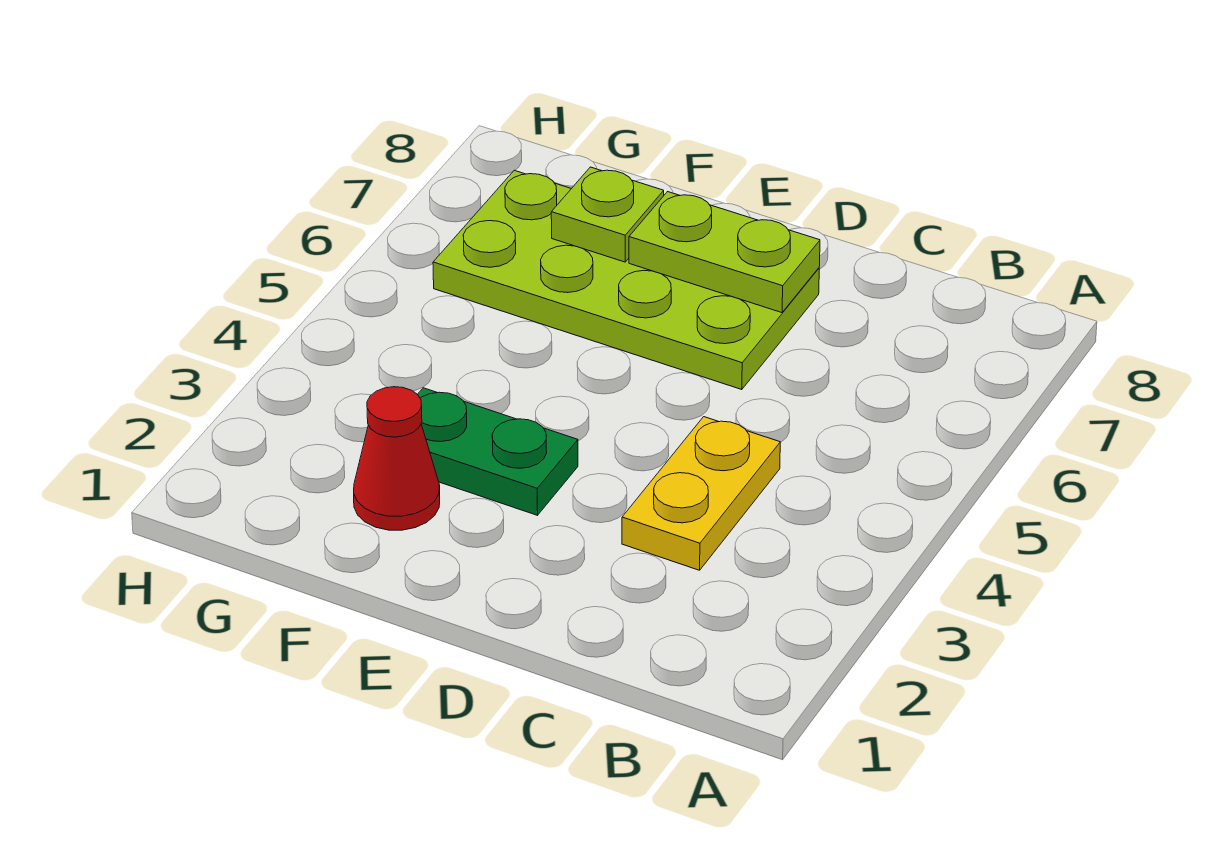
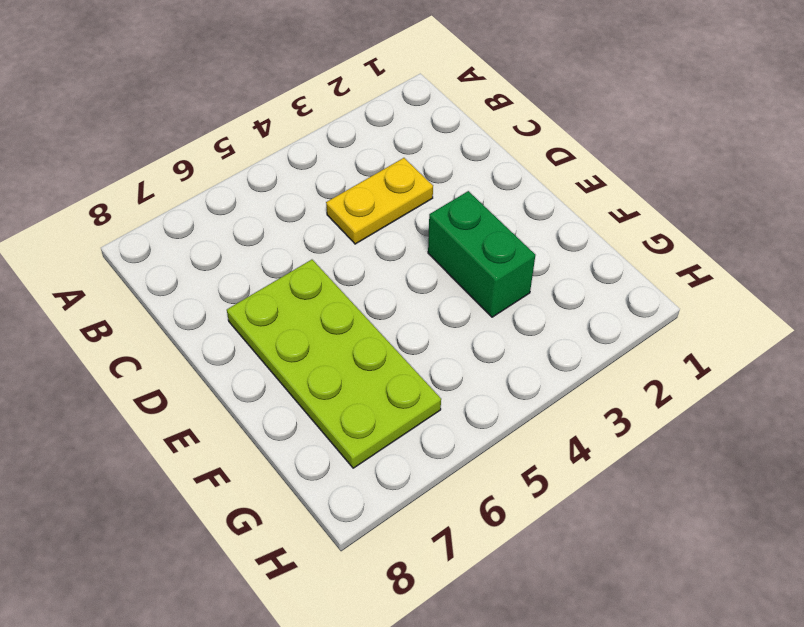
green 1x2 brick [428,191,535,317] -> green 1x2 plate [418,388,578,515]
none -> red 1x1 cone [354,387,440,530]
none -> lime 1x2 plate [629,192,820,313]

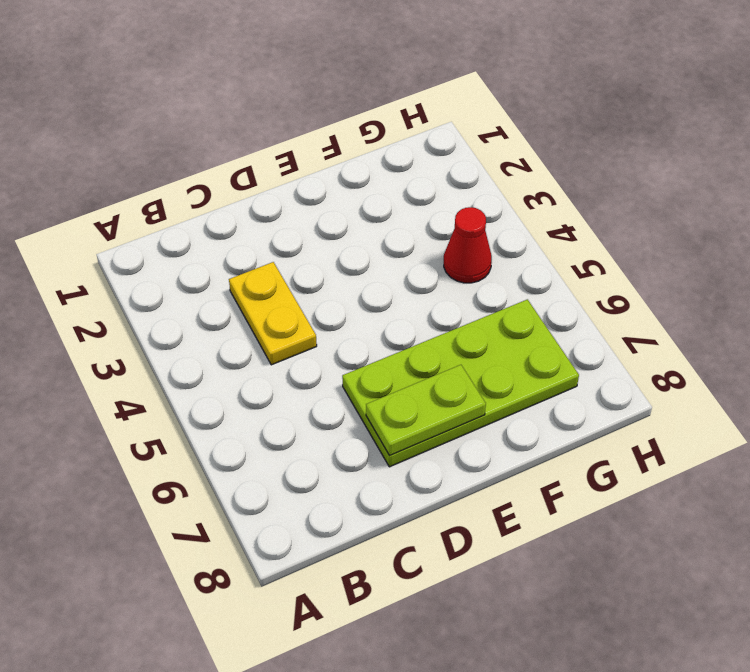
red 1x1 cone [444,207,492,283] -> red 1x1 cone moved to [354,387,440,530]
none -> green 1x2 plate [418,388,578,515]
none -> lime 1x1 plate [551,167,664,262]

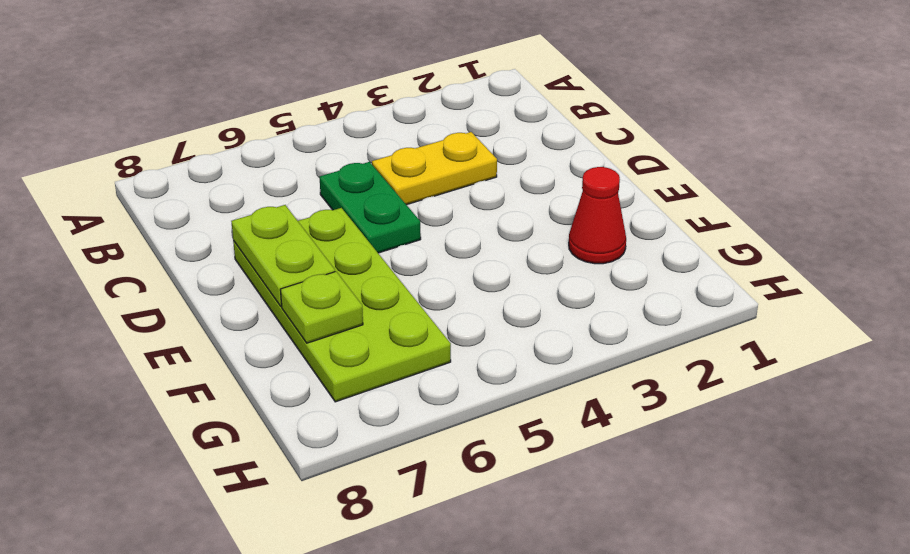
green 1x2 plate [320,162,421,253] -> green 1x2 plate moved to [418,388,578,515]

